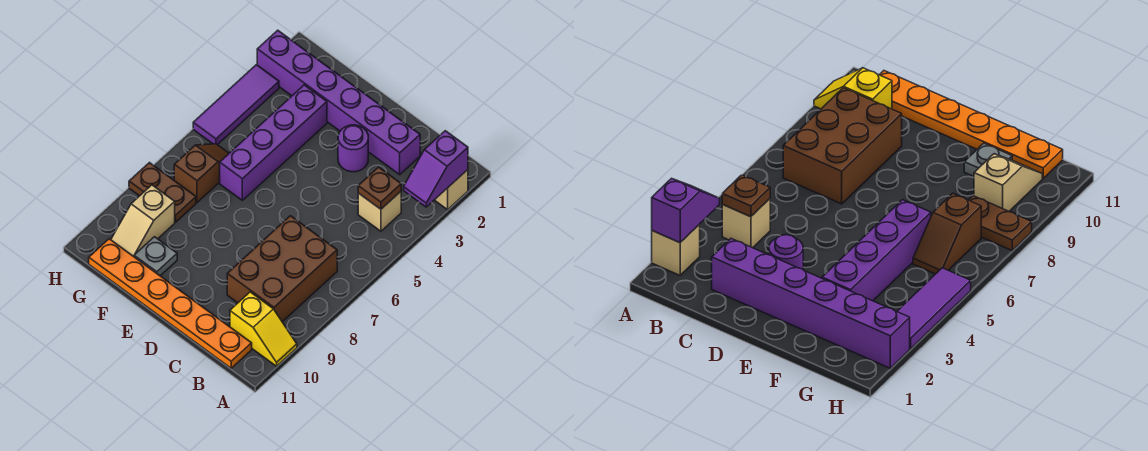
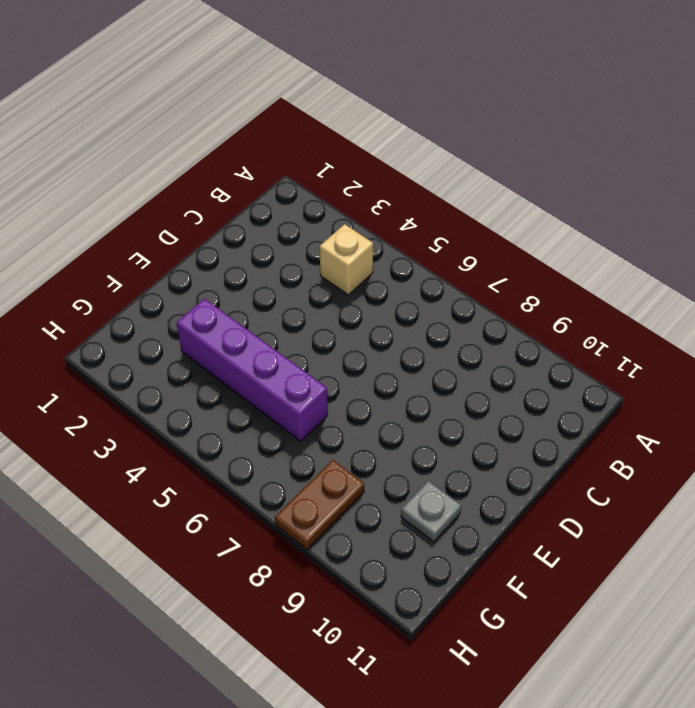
none -> tan 1x1 brick [435,170,468,210]
none -> yellow 1x2 slope [230,292,297,366]
none -> brown 2x3 brick [227,216,337,322]

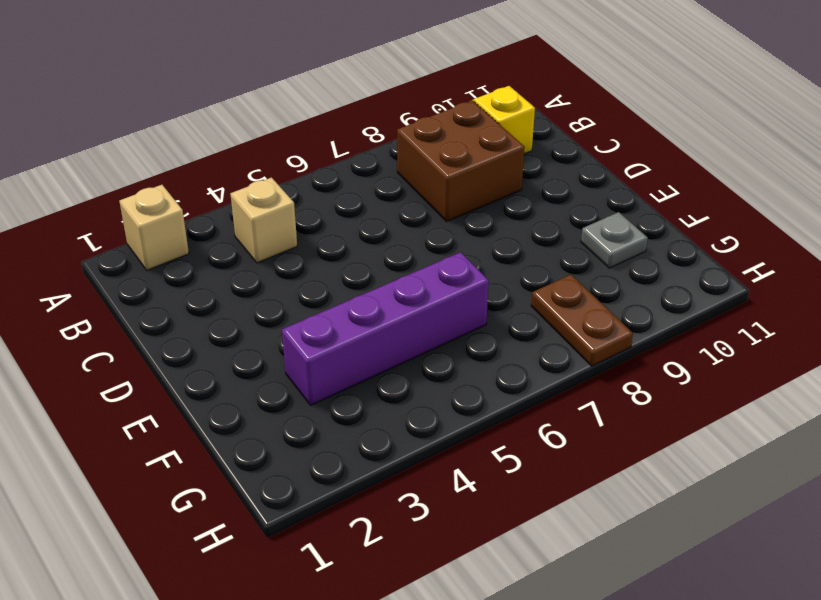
brown 2x2 brick [397,101,525,221] -> brown 2x3 brick [227,216,337,322]
none -> orange 1x6 plate [89,239,252,368]
none -> purple 1x6 brick [257,30,420,175]
none -> purple 1x1 round brick [338,125,368,172]

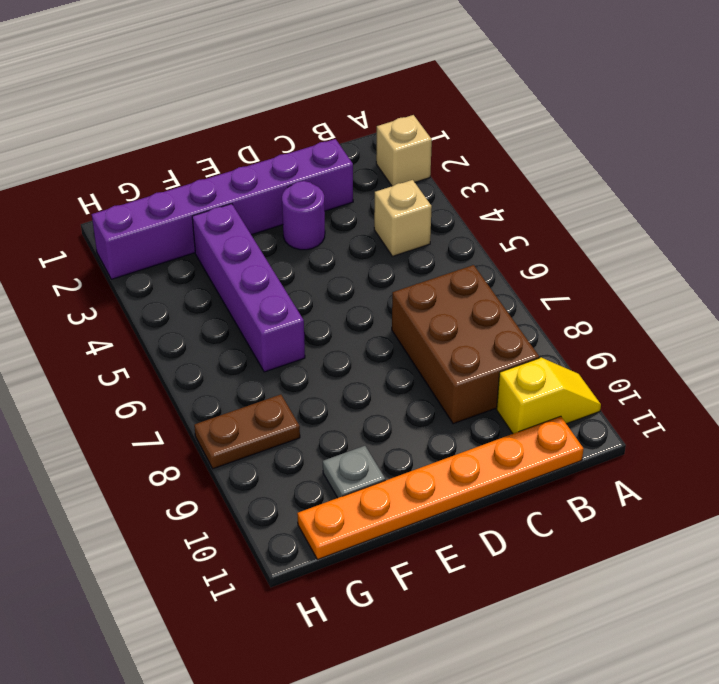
none -> brown 1x2 slope [174,144,229,202]
none -> tan 1x2 slope [111,185,175,256]
none -> purple 1x3 tile [193,65,279,145]

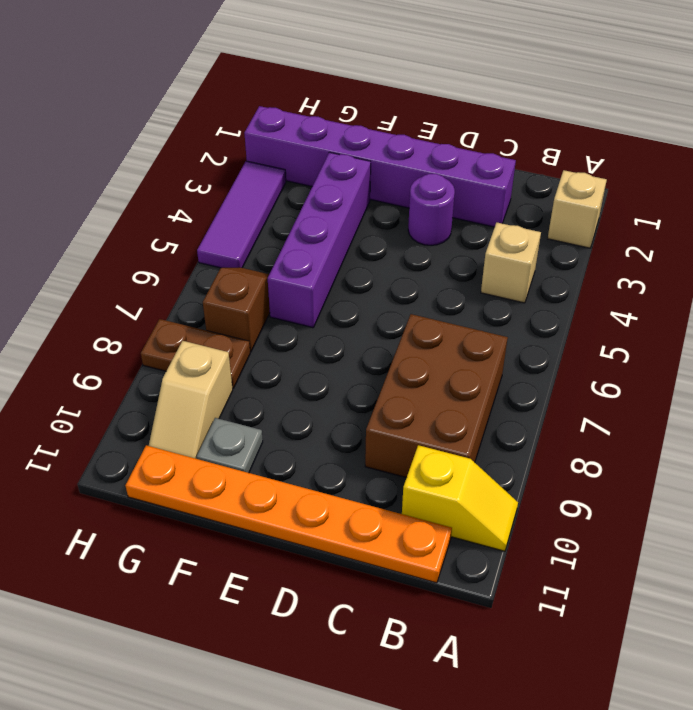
none -> purple 1x2 slope [404,131,468,207]
none -> brown 1x1 plate [358,167,401,209]

